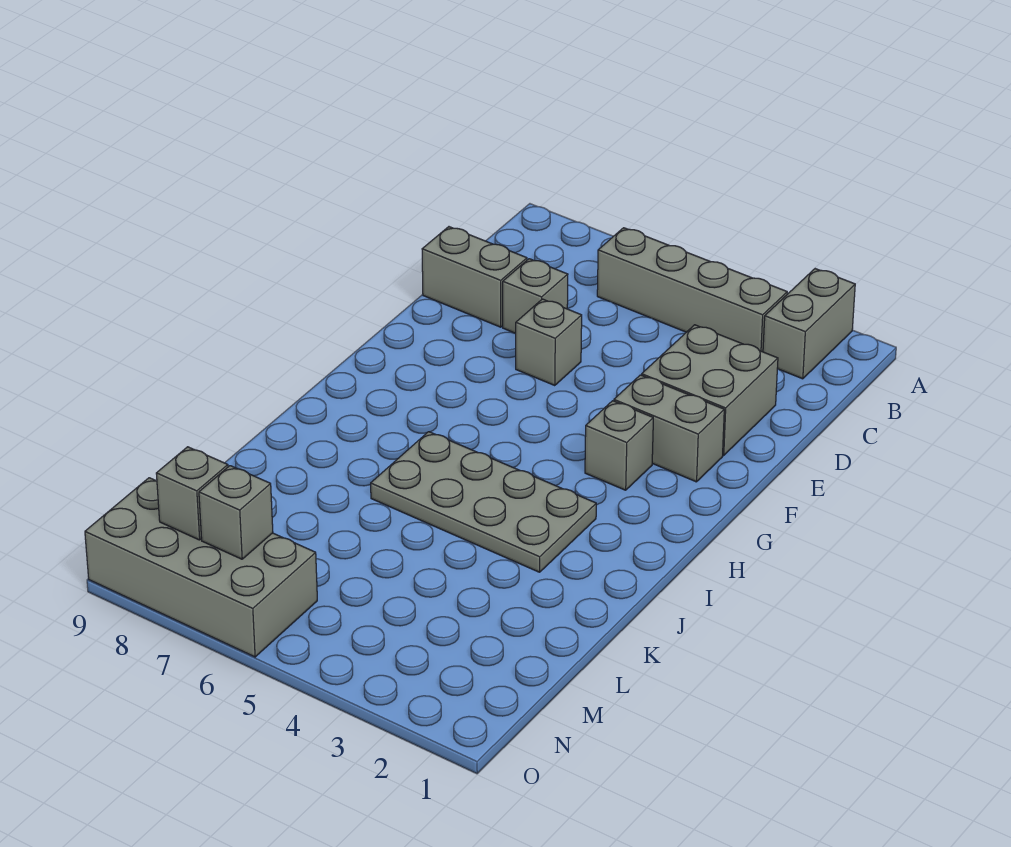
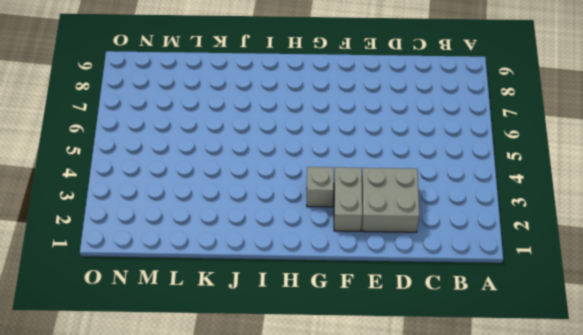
none -> grey 1x2 brick [763,269,855,379]
none -> grey 1x4 brick [597,228,787,352]
none -> grey 1x1 brick [503,259,568,333]

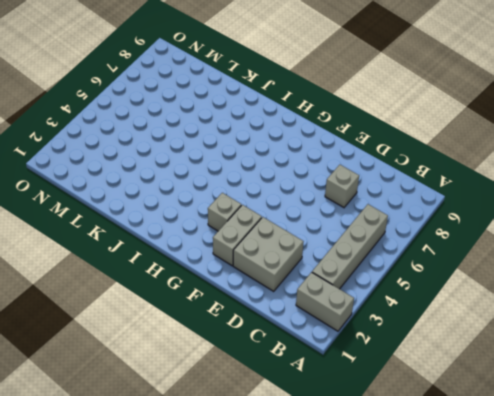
none -> grey 1x2 brick [422,227,527,327]
none -> grey 1x1 brick [515,299,582,386]
none -> grey 2x4 plate [371,432,596,572]

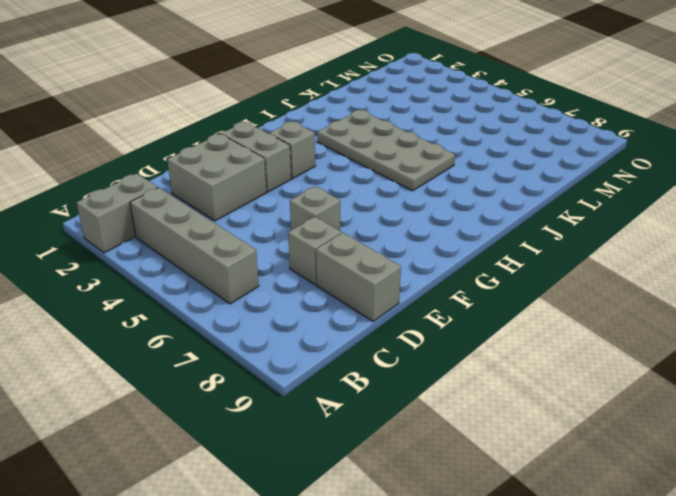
none -> grey 2x4 brick [85,478,317,657]
none -> grey 1x1 brick [199,466,273,559]
none -> grey 1x1 brick [156,447,228,540]

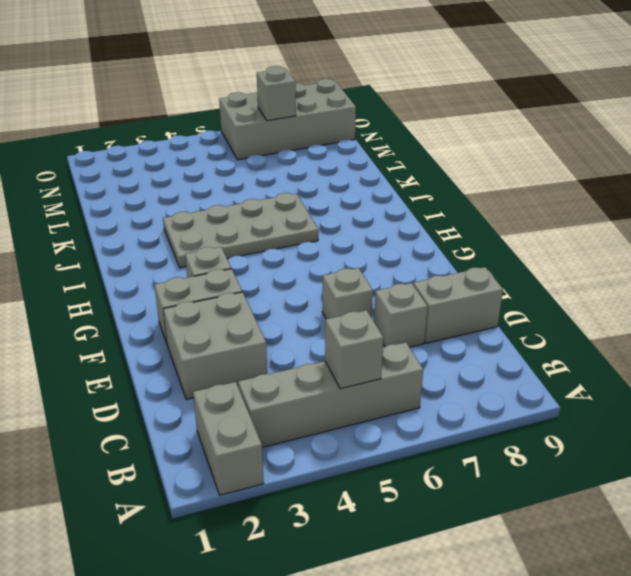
grey 1x1 brick [325,310,383,389] -> grey 1x1 brick moved to [156,447,228,540]

